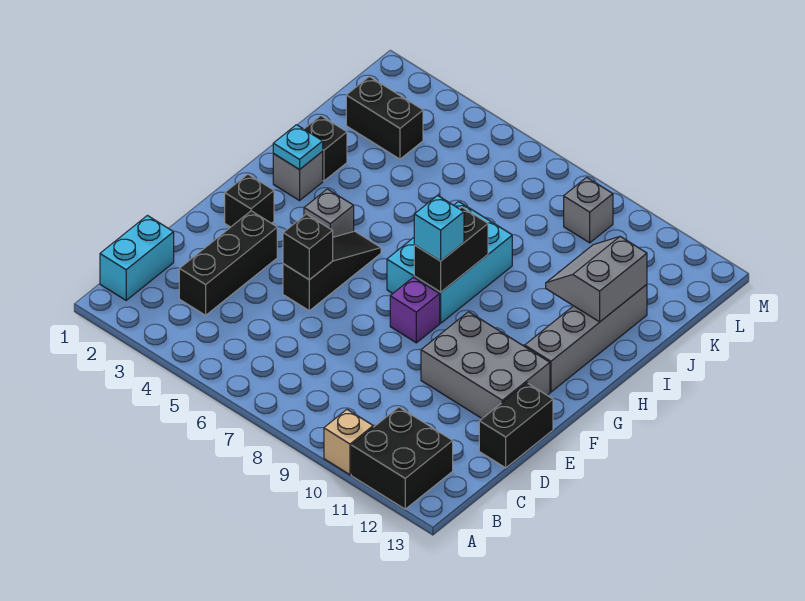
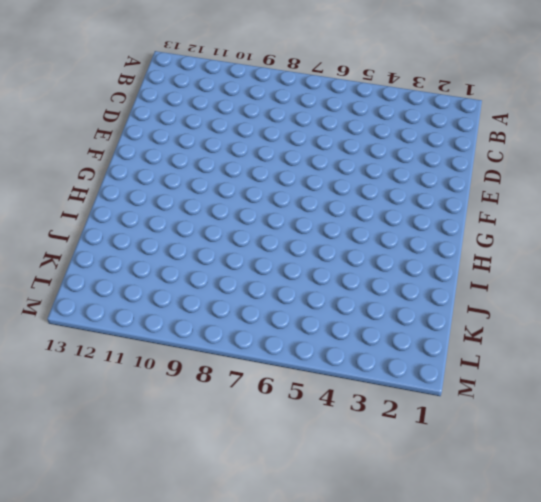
none -> tan 1x1 brick [324,410,373,475]
none -> black 2x2 brick [351,407,453,509]
none -> cyan 1x2 brick [100,216,174,300]

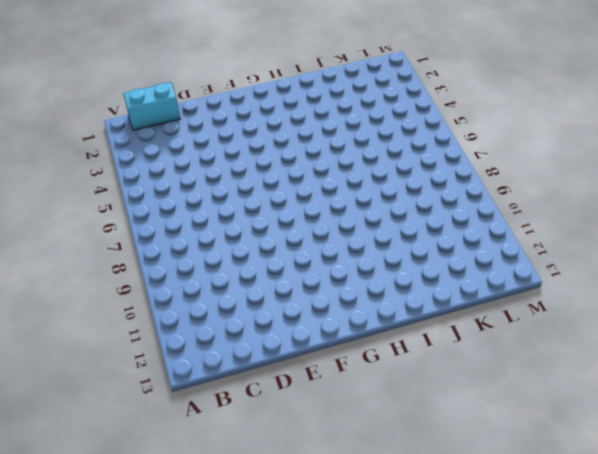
none -> tan 1x1 brick [324,410,373,475]
none -> black 2x2 brick [351,407,453,509]
none -> black 1x3 brick [179,211,277,315]

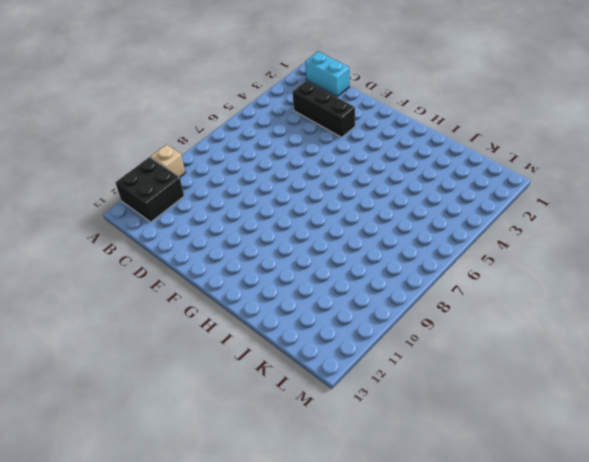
none -> black 1x2 brick [479,383,553,468]
none -> black 1x3 slope [283,231,381,311]
none -> grey 2x3 brick [421,312,550,418]

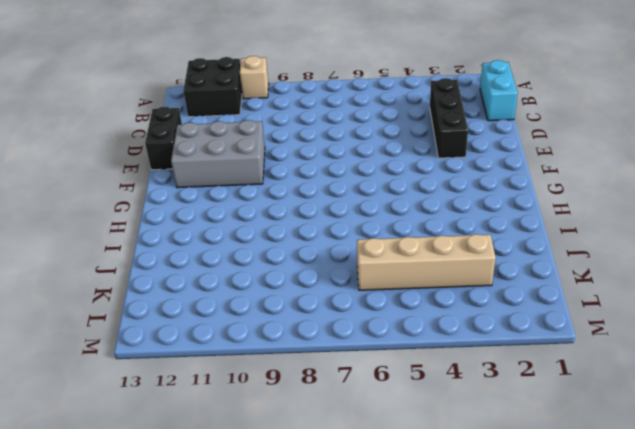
tan 1x4 brick [357,234,496,290] -> black 1x2 brick [346,77,423,159]
none -> black 1x3 slope [283,231,381,311]
none -> black 1x1 brick [225,174,274,227]
none -> purple 1x1 brick [390,277,440,343]

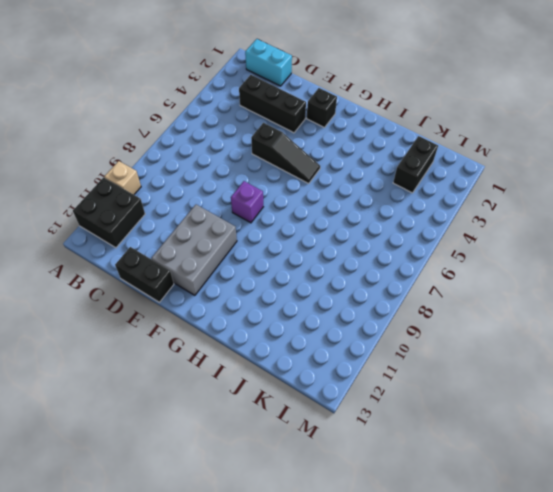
none -> grey 1x1 brick [304,189,354,237]
none -> cyan 2x3 brick [387,202,512,323]
none -> grey 1x4 brick [525,284,647,392]

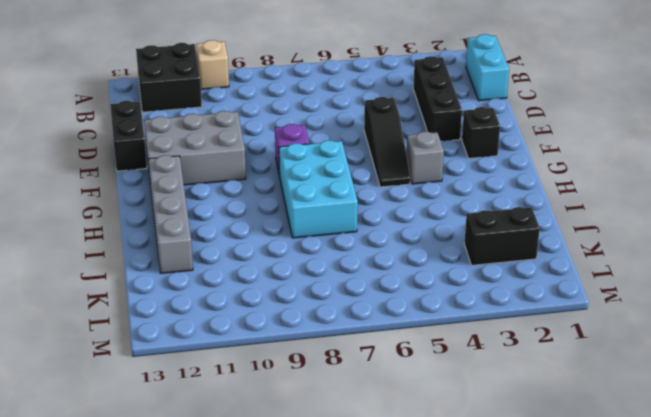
none -> grey 1x1 brick [273,151,323,201]
none -> black 1x1 brick [304,116,347,181]
none -> grey 1x1 brick [564,177,613,243]

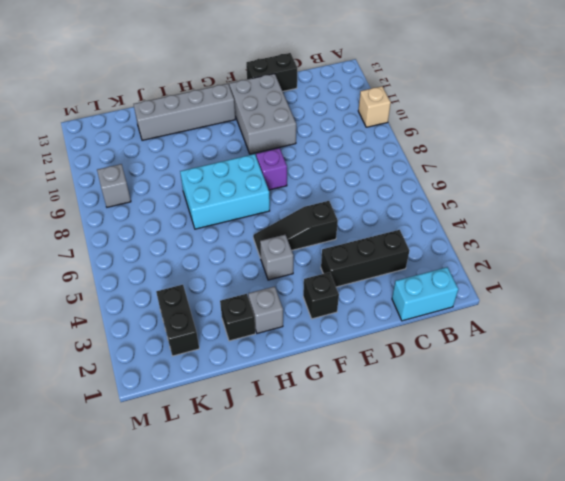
none -> black 2x2 brick [351,407,453,509]
none -> black 1x1 brick [283,214,333,280]
none -> black 1x2 brick [414,207,488,292]

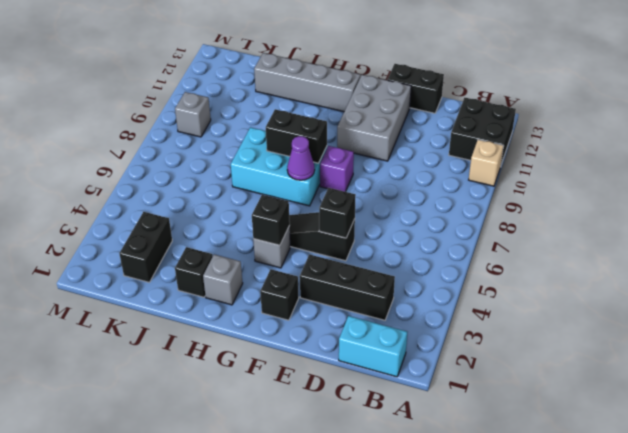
black 1x1 brick [252,195,290,245] -> none
purple 1x1 cone [287,136,315,180] -> none
none -> cyan 1x1 plate [273,125,323,170]
none -> grey 2x2 slope [546,237,647,322]
none -> cyan 1x1 brick [414,195,464,261]

